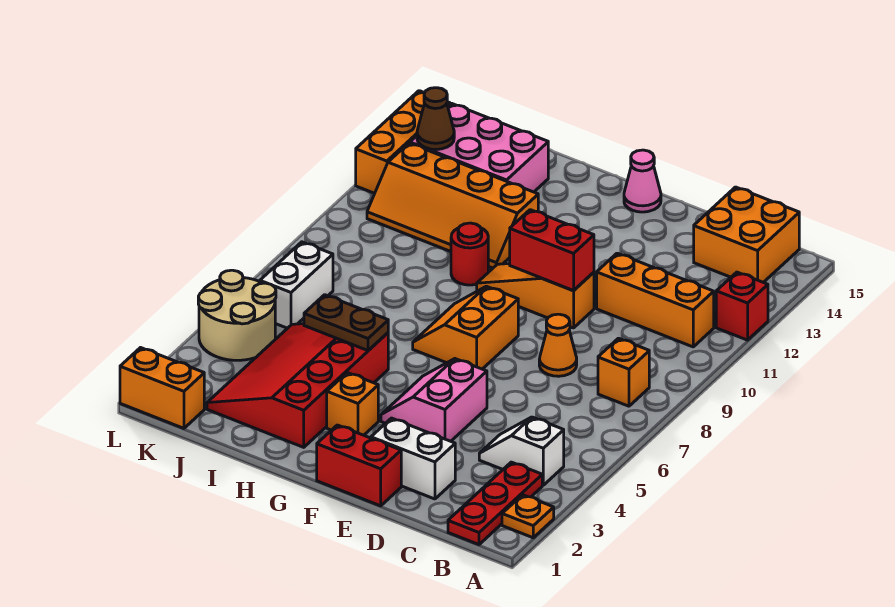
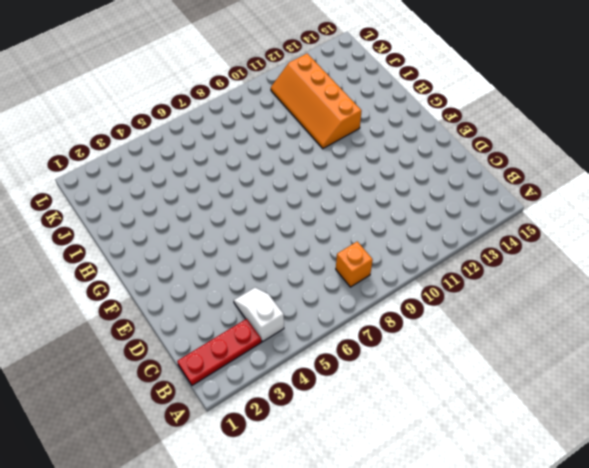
none -> orange 1x1 plate [502,495,554,538]
none -> red 1x1 brick [716,272,768,340]
none -> orange 1x3 brick [597,253,714,347]

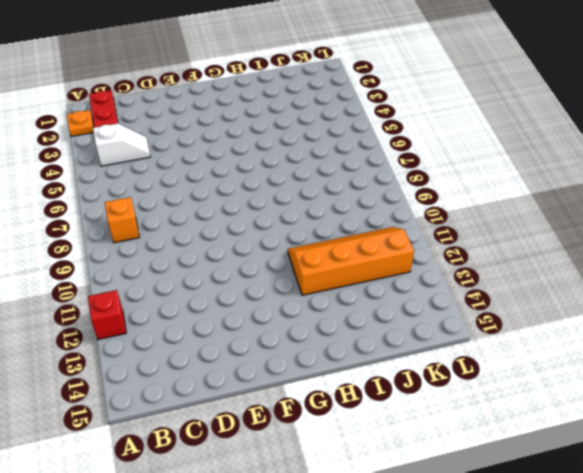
none -> orange 1x3 brick [597,253,714,347]
none -> orange 2x2 brick [694,187,799,282]
none -> white 1x2 brick [371,418,455,499]

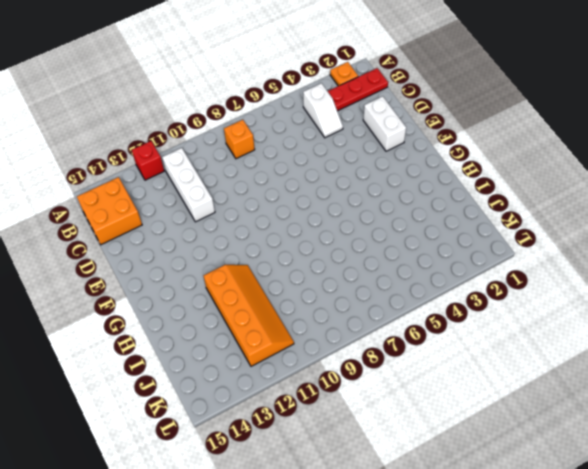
white 1x3 brick [162,148,215,222] -> orange 1x3 brick [597,253,714,347]
none -> orange 1x1 cone [539,314,577,376]
none -> red 1x2 brick [317,425,401,506]
none -> pink 2x2 slope [381,359,487,441]

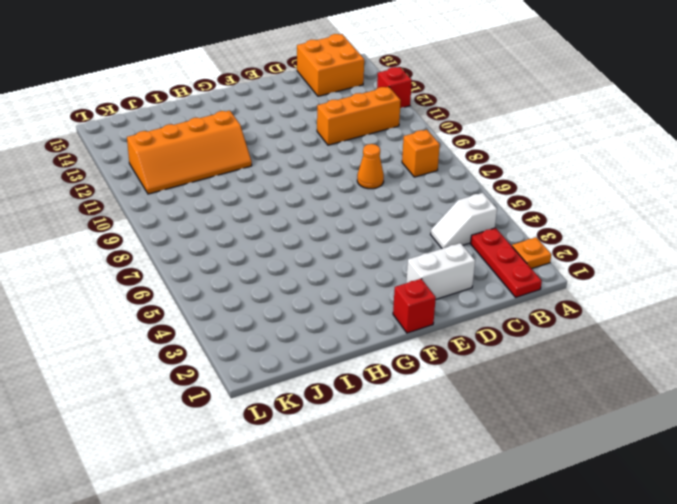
red 1x1 brick [393,279,436,333] -> red 1x2 brick [317,425,401,506]
none -> pink 2x2 slope [381,359,487,441]
none -> orange 1x3 slope [477,263,594,328]
none -> orange 2x2 slope [413,286,518,369]

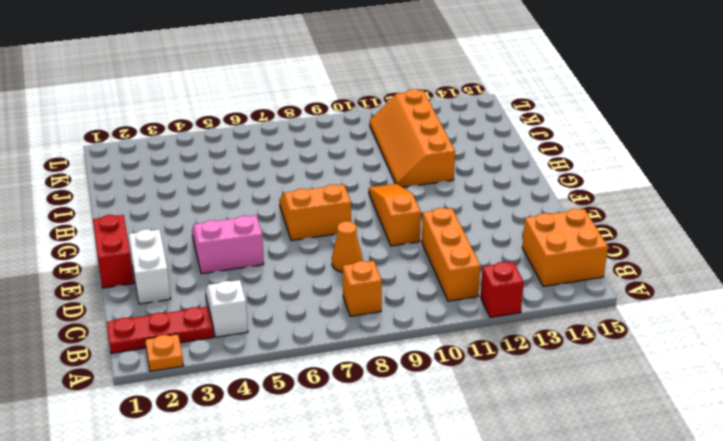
none -> pink 1x1 cone [624,150,661,212]
none -> orange 1x1 brick [327,373,378,435]
none -> red 3x4 slope [207,324,388,447]

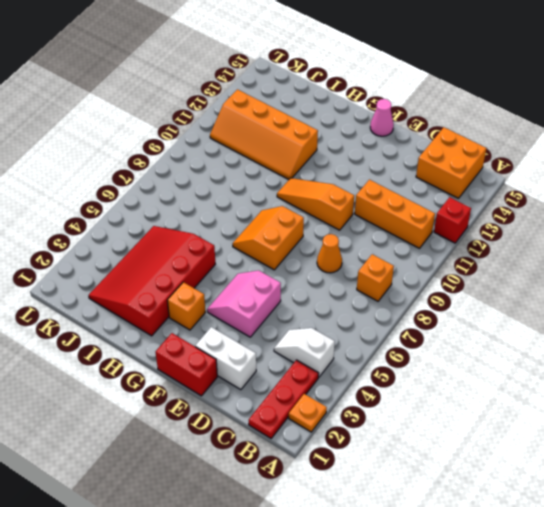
none -> red 1x1 round brick [451,223,488,285]
none -> pink 2x3 brick [410,104,548,192]
none -> orange 1x2 brick [120,348,204,428]

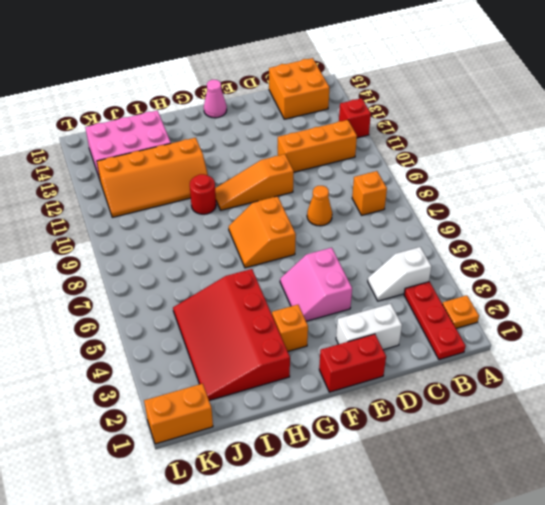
none -> tan 2x2 round brick [198,270,276,360]
none -> white 1x2 brick [260,242,333,328]
none -> orange 1x3 brick [356,91,450,193]

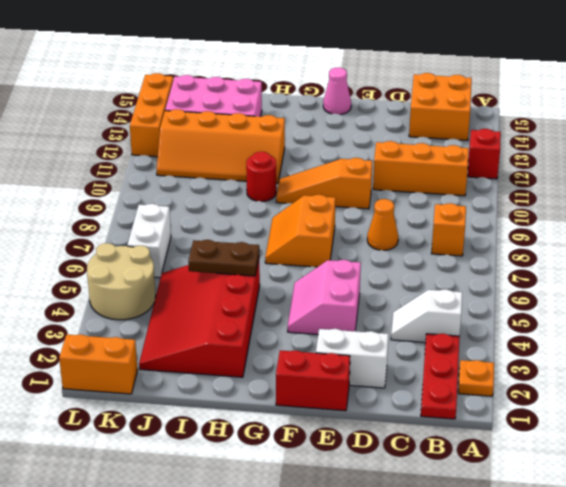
none -> orange 1x1 brick [327,373,378,435]
none -> red 1x2 brick [510,210,594,291]
none -> brown 1x1 cone [417,88,454,150]

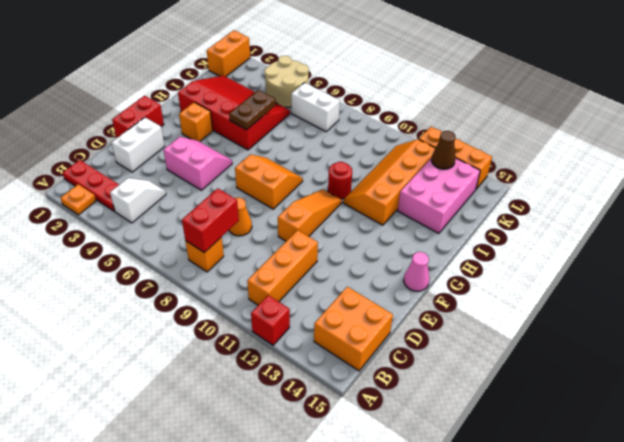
red 1x2 brick [182,188,239,253] -> red 1x2 brick moved to [510,210,594,291]

